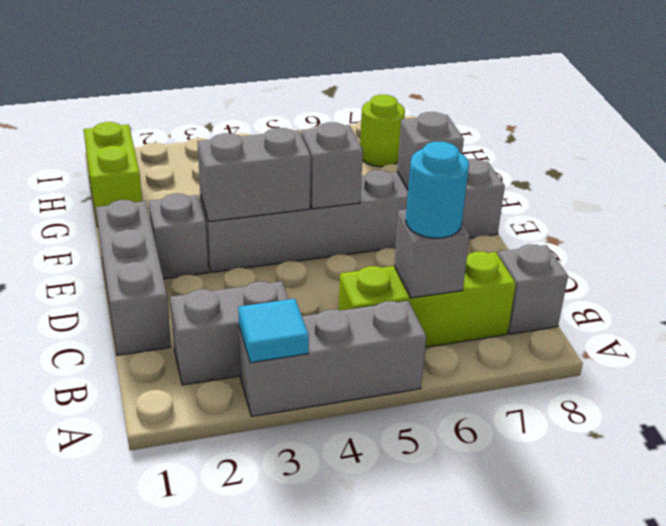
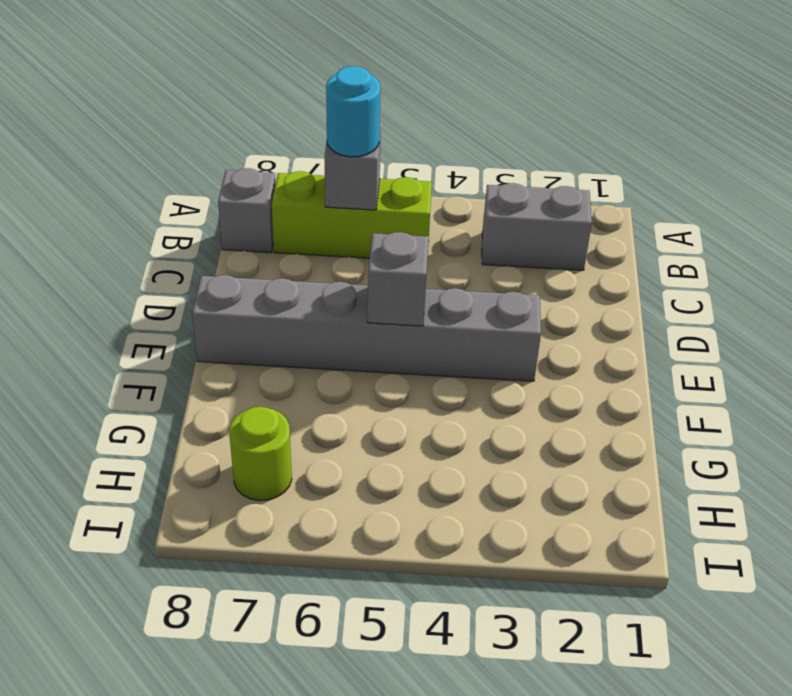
none -> grey 1x3 brick [239,301,426,416]
none -> grey 1x3 brick [96,200,171,355]
none -> grey 1x1 brick [149,194,208,279]

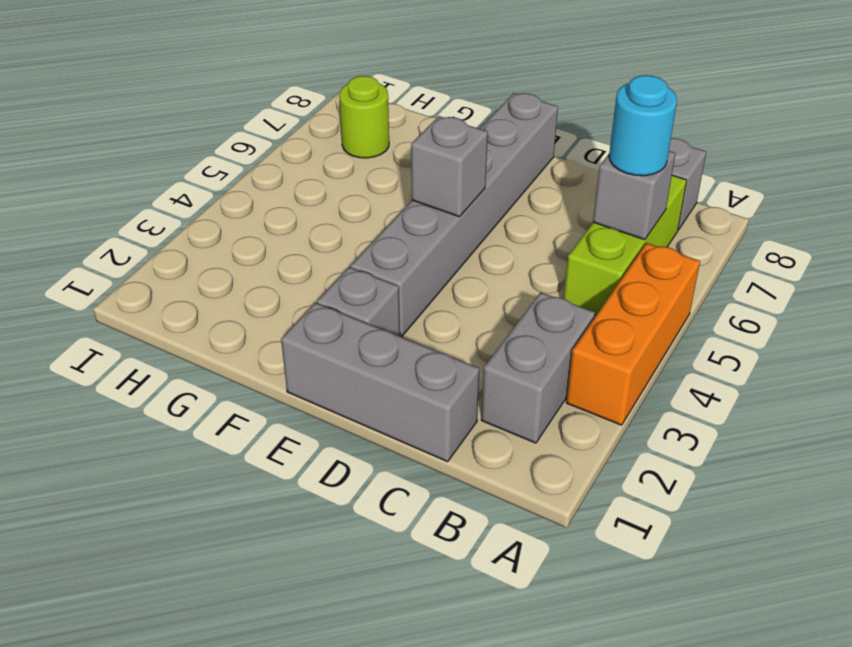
orange 1x3 brick [566,243,700,425] -> grey 1x3 brick [239,301,426,416]
none -> lime 1x2 brick [84,122,142,227]
none -> cyan 1x1 tile [238,299,309,363]
none -> grey 1x2 brick [197,128,311,222]

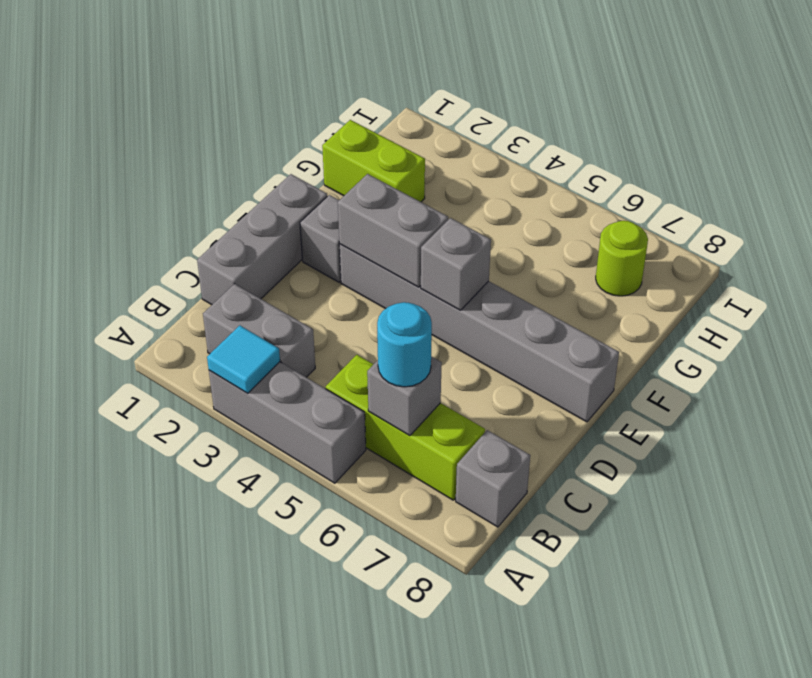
lime 1x2 brick [322,120,425,202] -> lime 1x2 brick turned to [84,122,142,227]
none -> grey 1x1 brick [397,112,464,189]

